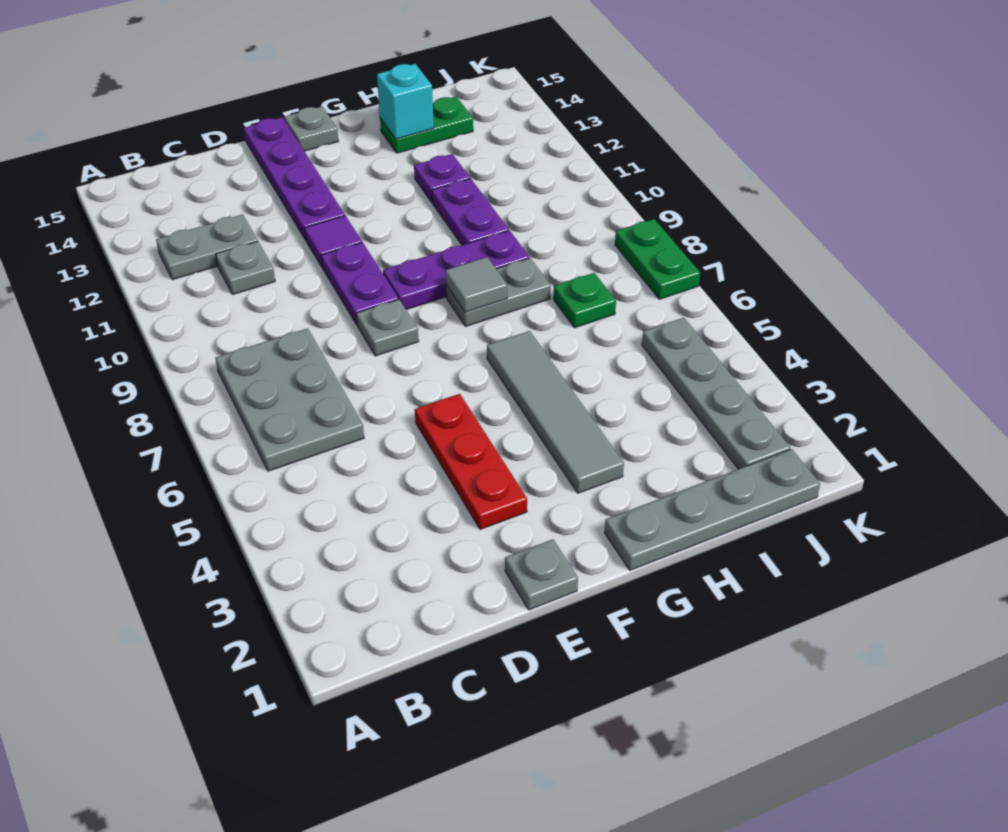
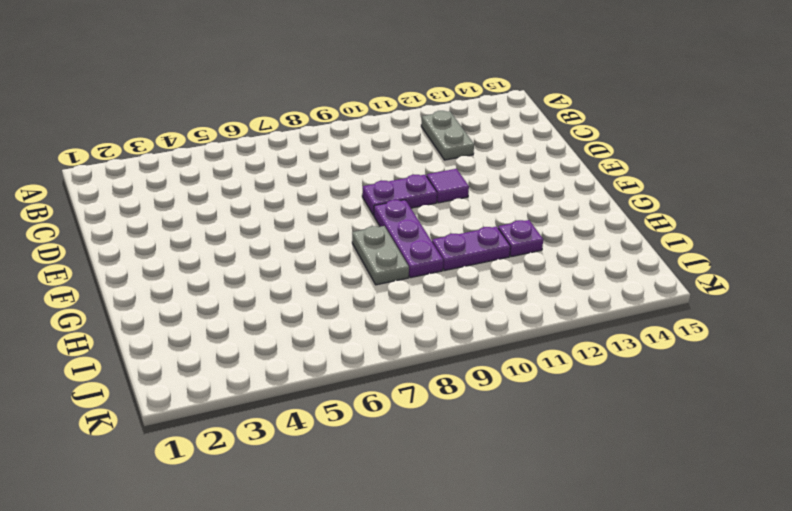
none -> grey 2x3 plate [216,328,364,471]
none -> grey 1x1 plate [216,241,275,294]
none -> grey 1x1 plate [505,539,578,610]

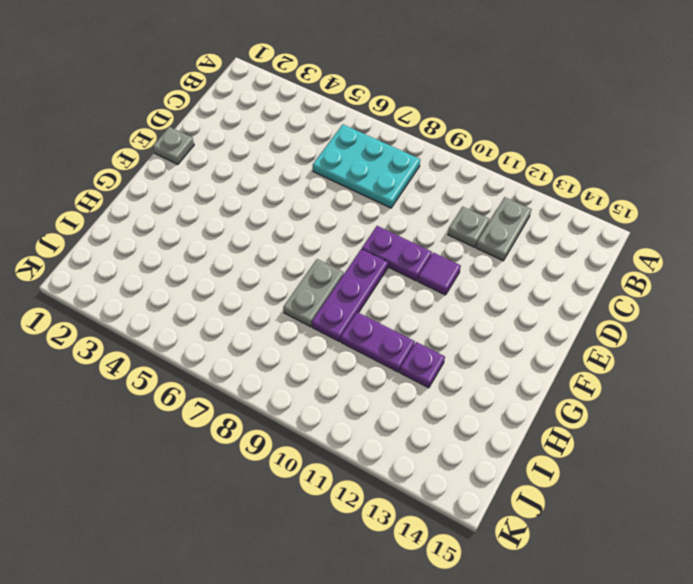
cyan 2x3 plate [313,125,420,208] -> grey 2x3 plate [216,328,364,471]
none -> red 1x3 plate [415,394,527,529]
none -> grey 1x1 plate [356,300,419,356]
none -> purple 1x4 plate [244,117,345,240]

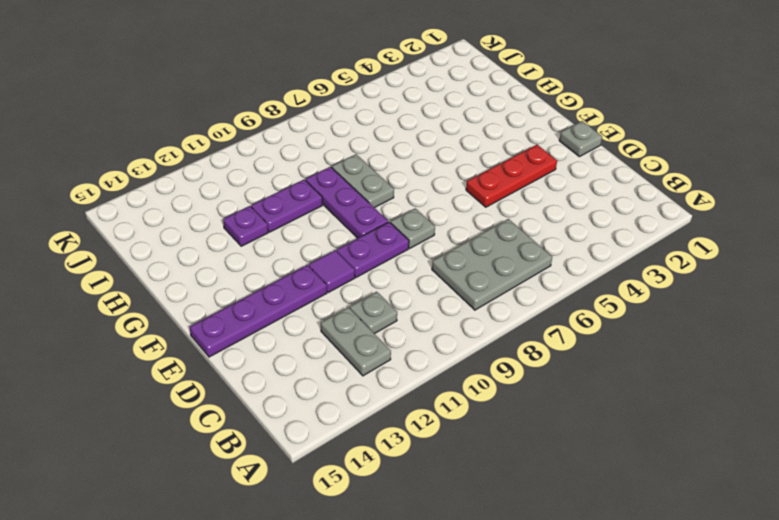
none -> grey 1x1 plate [284,106,338,151]
none -> grey 1x4 plate [604,449,820,570]
none -> grey 1x4 tile [487,331,624,493]

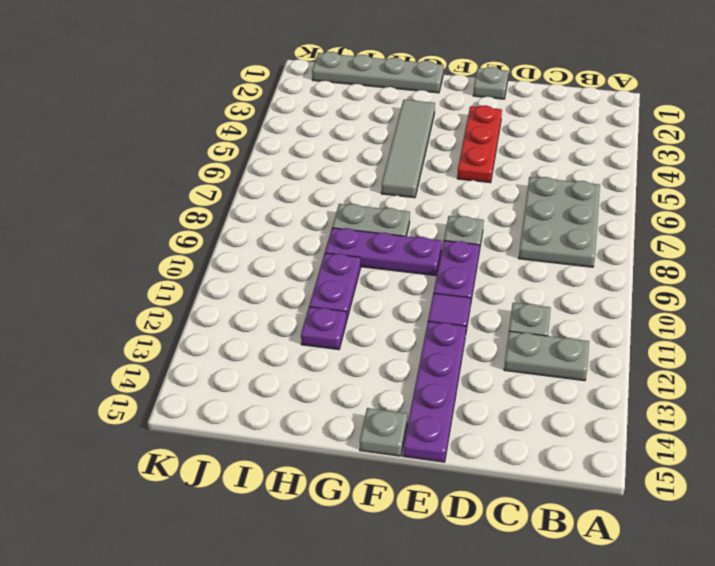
none -> green 1x2 plate [380,97,473,153]
none -> green 1x1 plate [553,273,616,328]
none -> grey 1x4 plate [642,318,790,469]

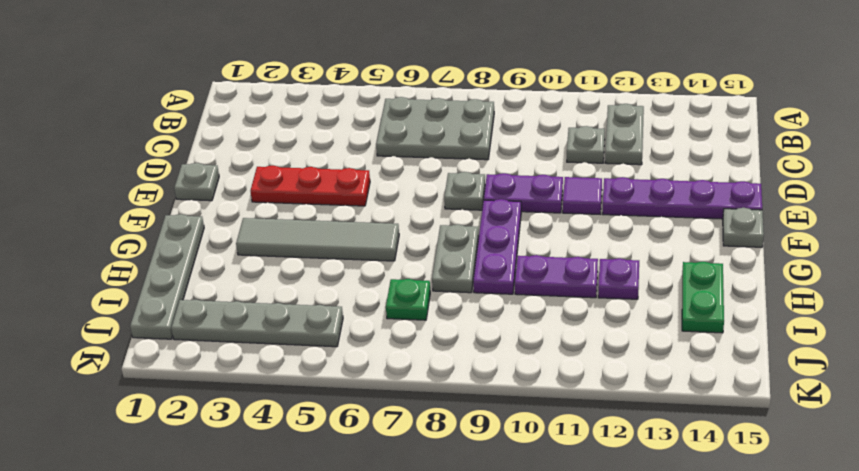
none -> green 1x2 plate [615,219,700,299]
none -> grey 1x1 tile [445,257,507,312]
none -> cyan 1x1 brick [377,64,434,139]

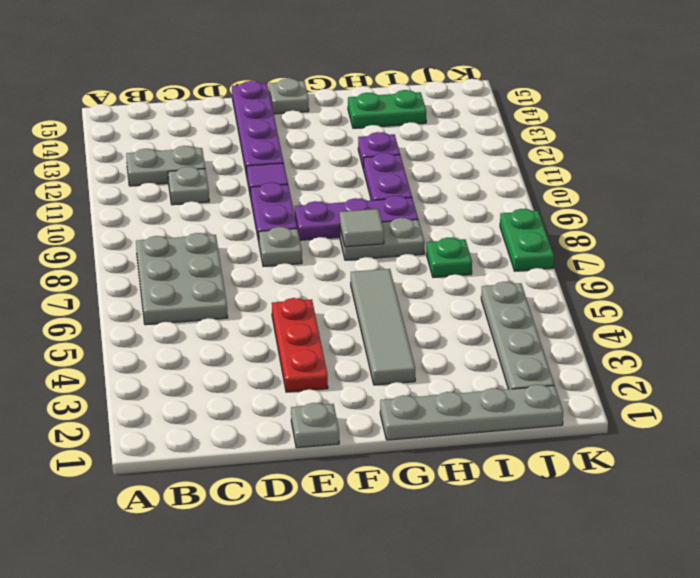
none -> cyan 1x1 brick [377,64,434,139]

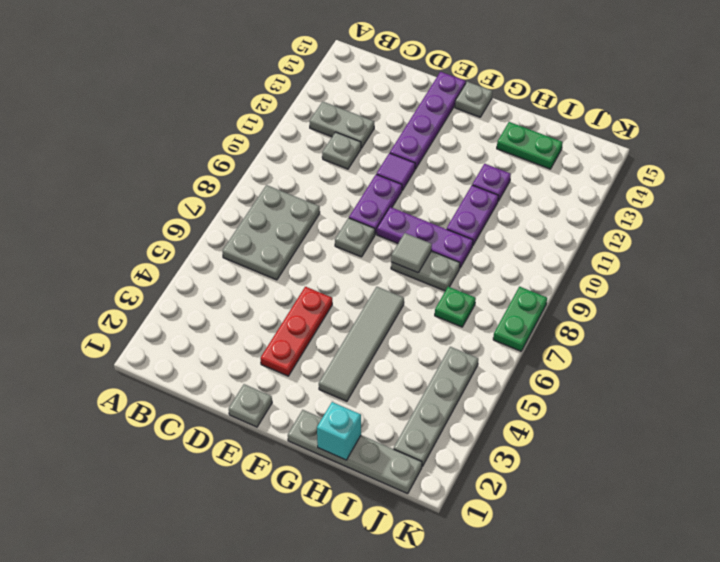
cyan 1x1 brick [317,402,361,460] -> cyan 1x1 brick moved to [377,64,434,139]

